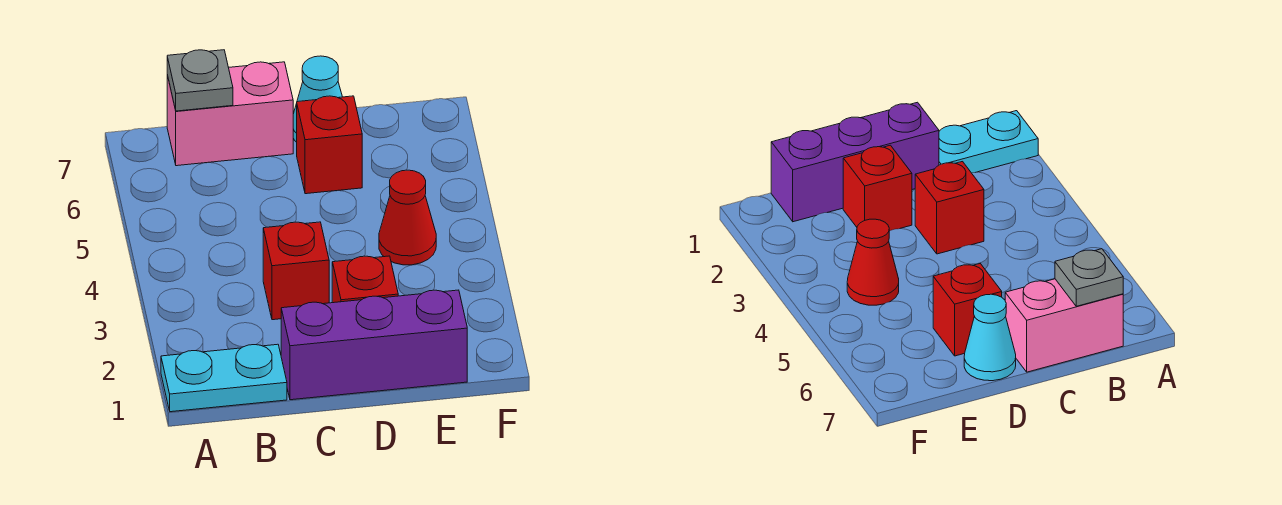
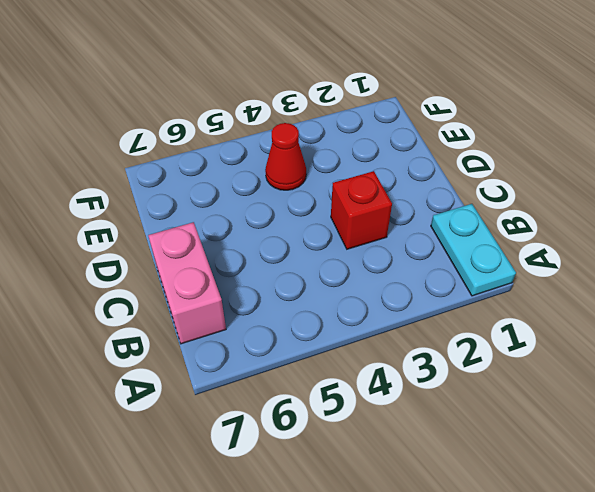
none -> purple 1x3 brick [281,290,467,400]
none -> red 1x1 brick [332,256,398,303]

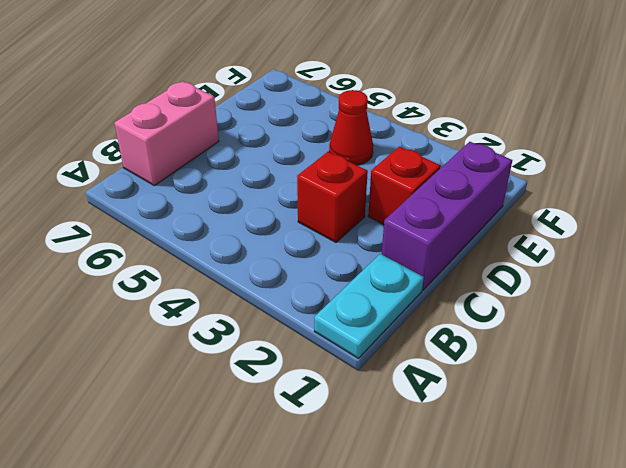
none -> red 1x1 brick [297,96,362,194]
none -> cyan 1x1 cone [293,56,342,142]

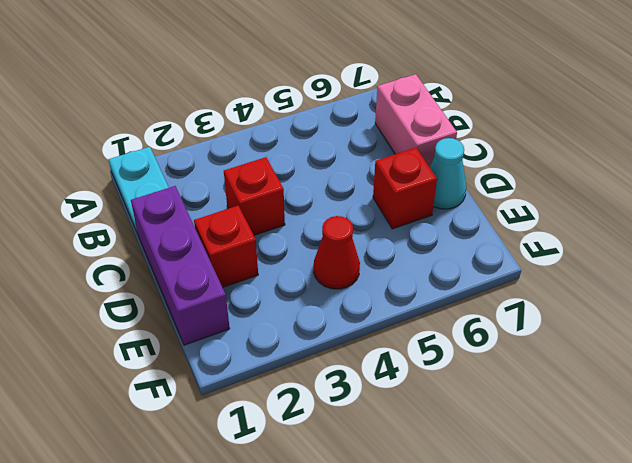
none -> grey 1x1 plate [167,50,233,111]

